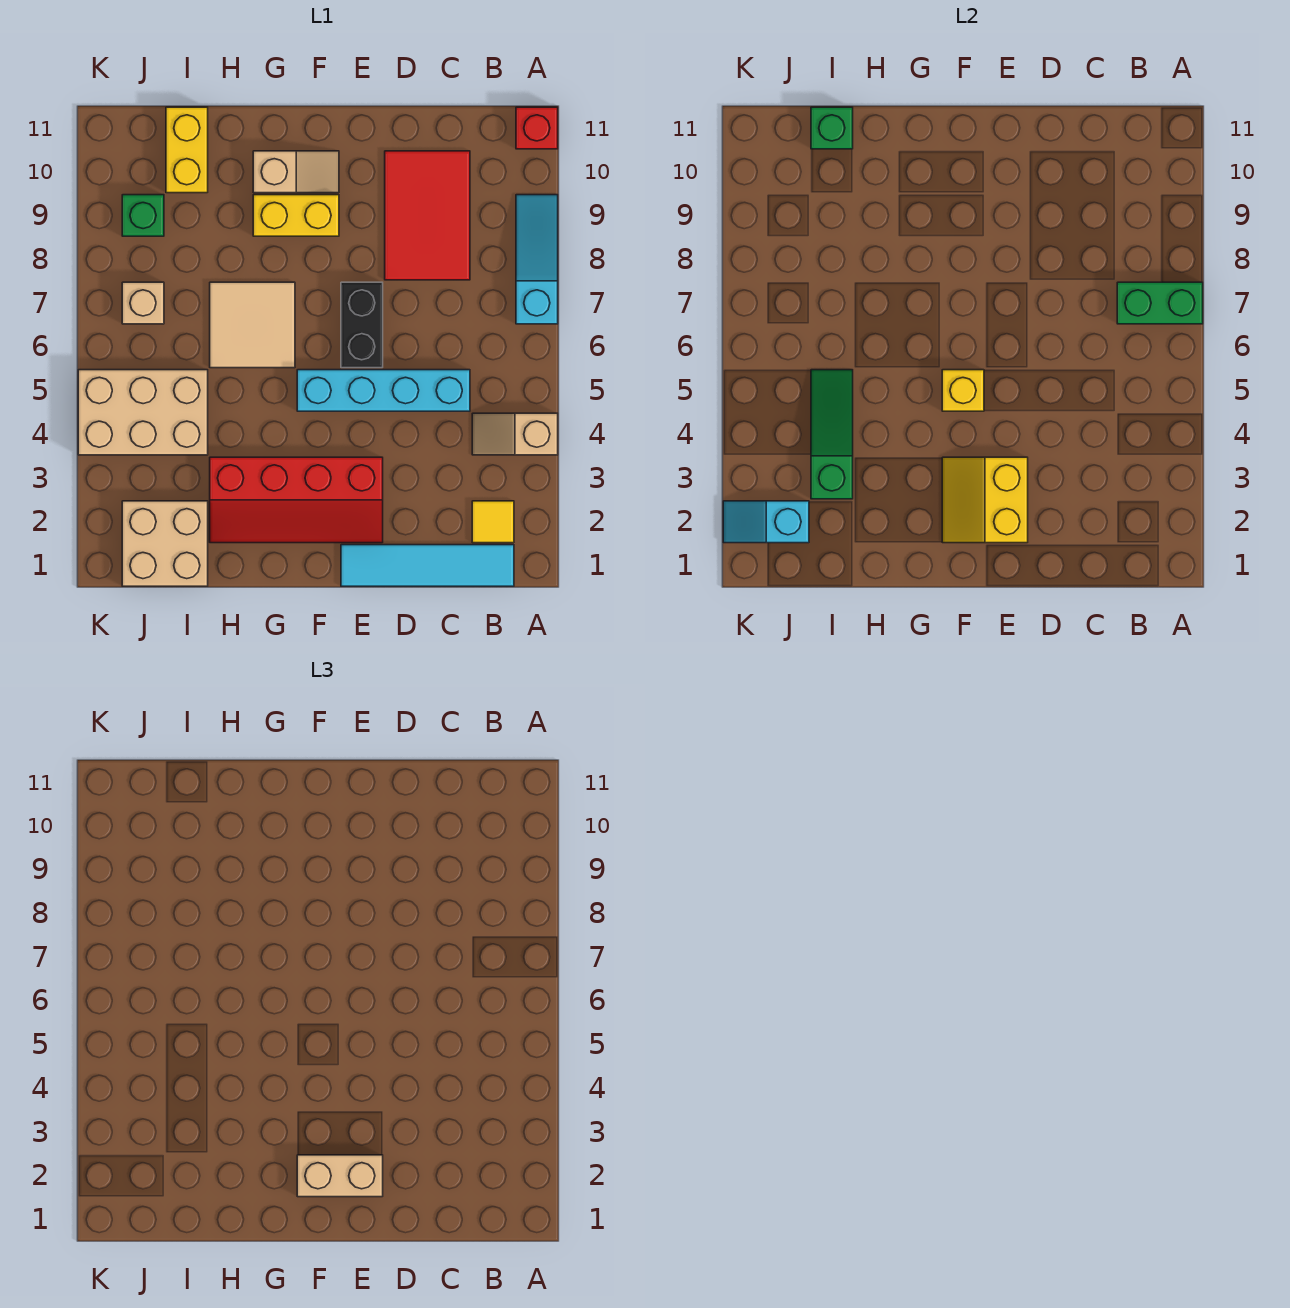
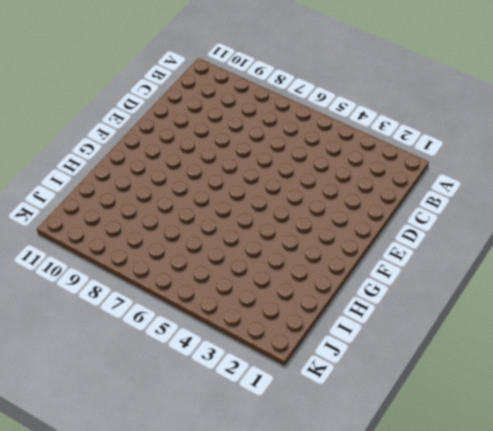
none -> tan 1x2 slope [472,413,558,455]
none -> cyan 1x3 slope [516,195,558,324]
none -> red 1x1 brick [516,107,558,149]

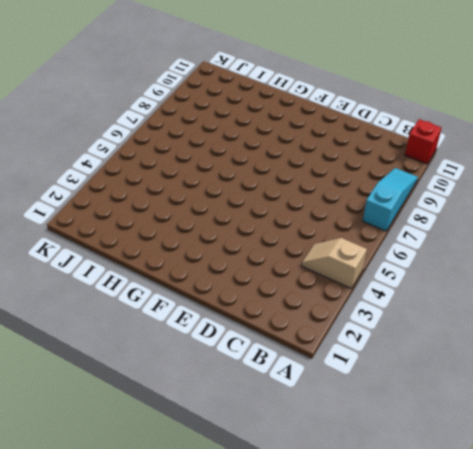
none -> cyan 1x4 tile [341,545,514,586]
none -> yellow 1x1 tile [472,501,514,543]
none -> cyan 1x4 brick [297,370,470,411]

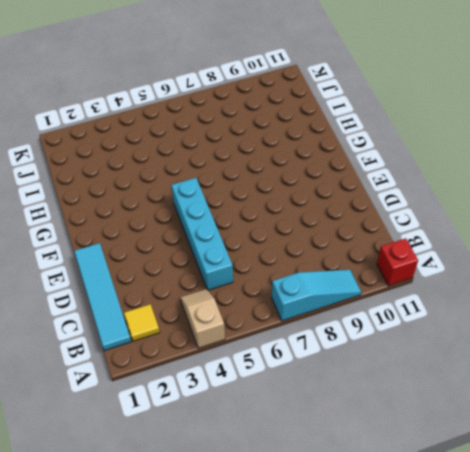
none -> red 2x3 tile [385,151,470,280]
none -> red 2x4 slope [210,457,383,543]
none -> black 1x2 brick [341,282,383,368]

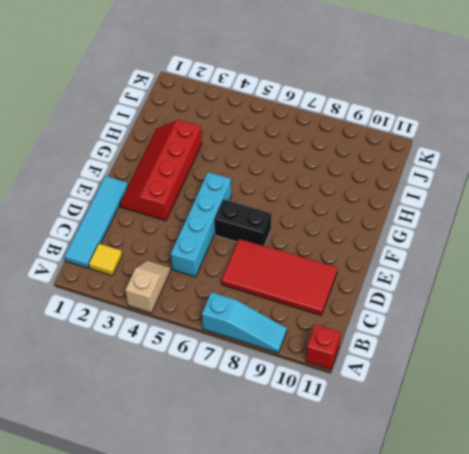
red 2x4 tile [221,238,338,315] -> red 2x3 tile [385,151,470,280]
none -> yellow 1x2 brick [253,195,339,236]
none -> tan 1x2 slope [253,151,339,193]
none -> tan 2x2 tile [210,282,295,368]

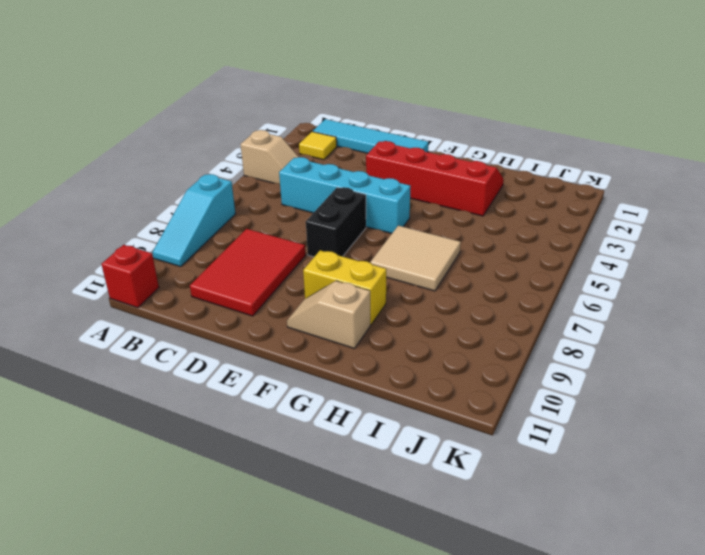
none -> tan 2x2 brick [122,501,208,586]
none -> tan 2x3 brick [78,370,208,455]
none -> yellow 1x2 brick [166,107,208,193]

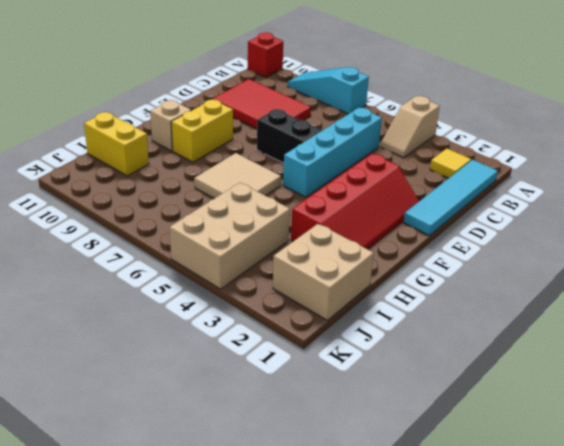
none -> tan 1x1 brick [122,282,164,324]
none -> green 1x1 brick [122,195,164,236]
none -> green 1x2 brick [1117,282,1203,324]

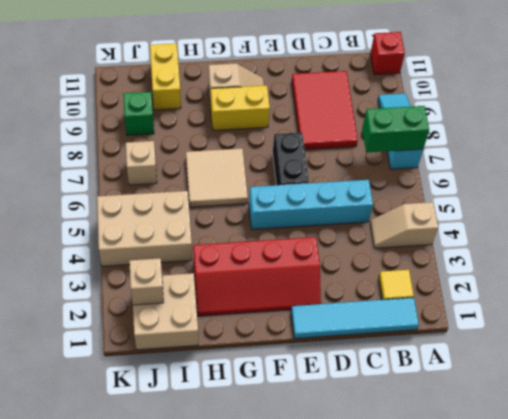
tan 1x1 brick [129,258,164,305] -> cyan 1x2 slope [723,501,809,543]
none -> yellow 2x2 slope [942,457,1028,543]
none -> yellow 1x1 brick [942,370,984,411]
none -> green 1x3 slope [811,370,853,499]

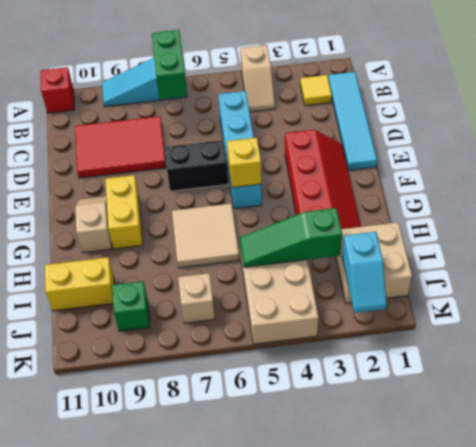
none -> yellow 2x2 slope [942,457,1028,543]
none -> green 1x1 brick [811,107,853,149]
none -> tan 1x2 brick [297,1155,383,1197]

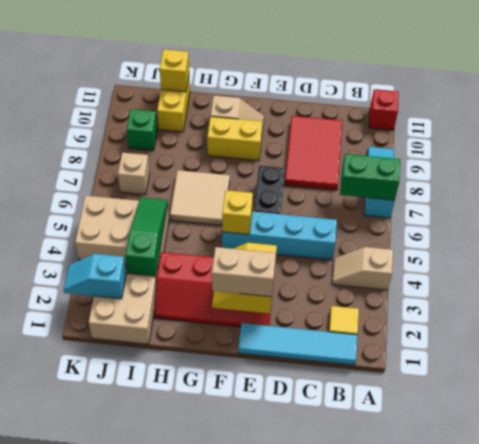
yellow 1x1 brick [160,50,189,92] -> green 1x1 brick [811,107,853,149]

